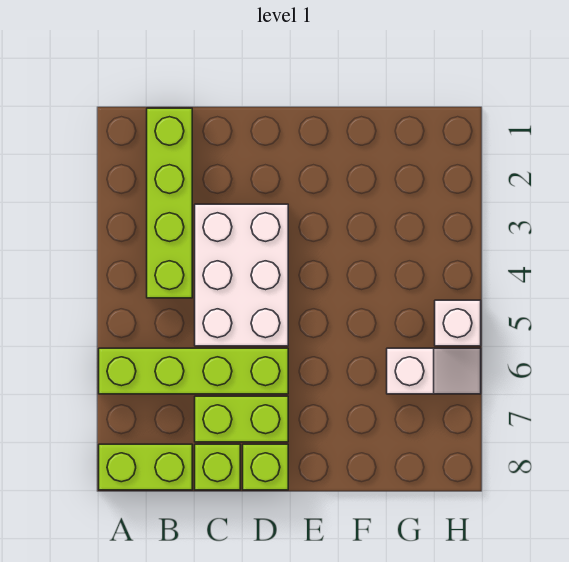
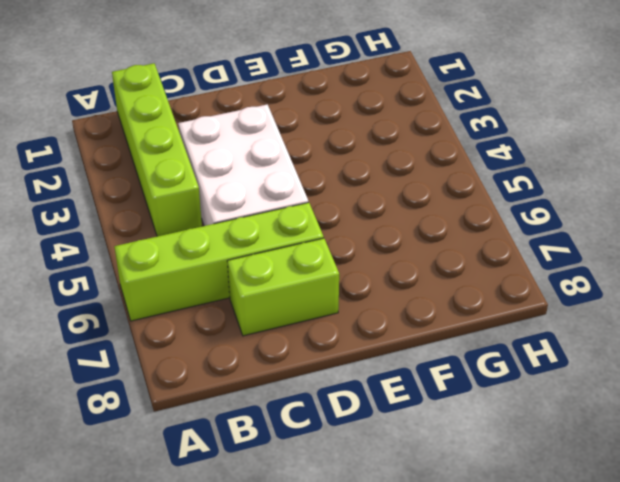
none -> lime 1x2 brick [99,444,192,490]
none -> lime 1x1 brick [195,444,240,490]

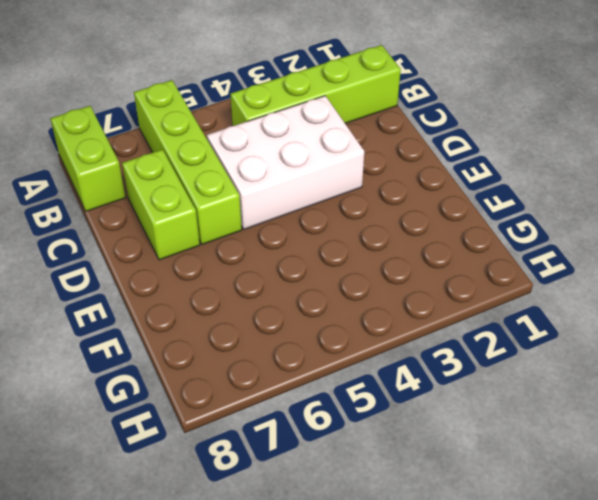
none -> lime 1x1 brick [195,444,240,490]
none -> lime 1x1 brick [243,444,288,490]

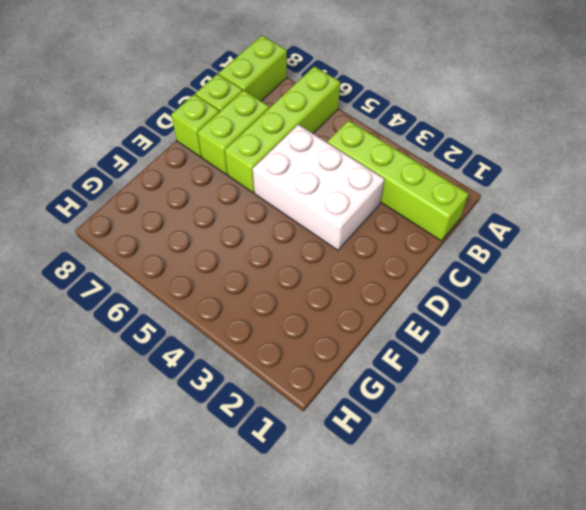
none -> white 1x2 slope [387,348,481,394]
none -> white 1x1 brick [435,300,481,346]

